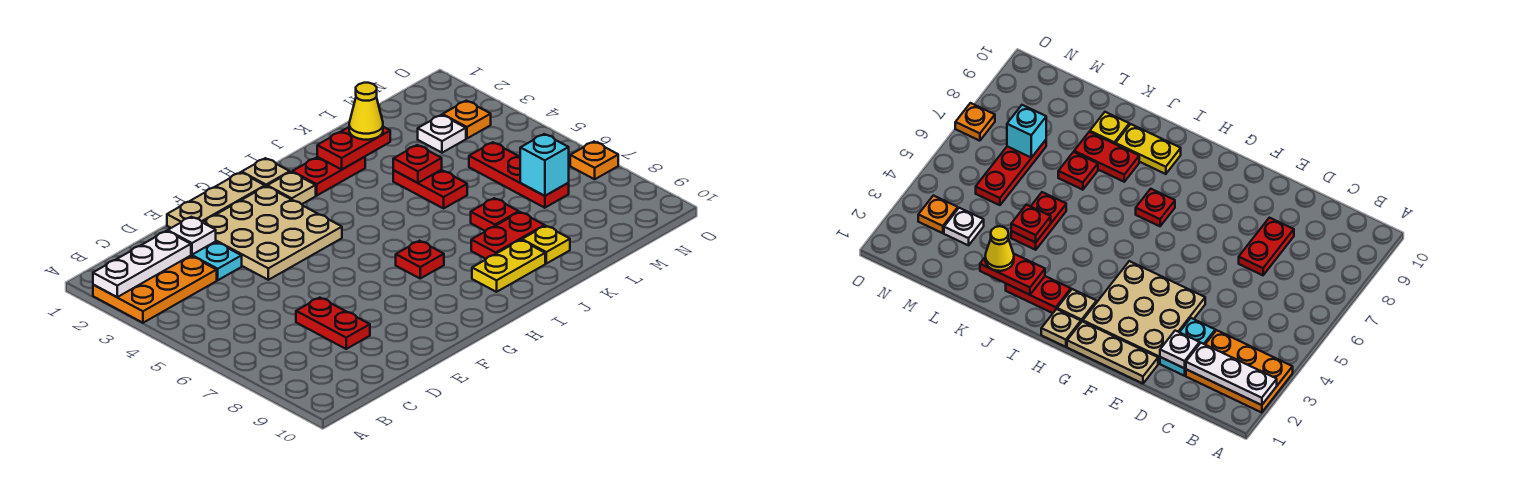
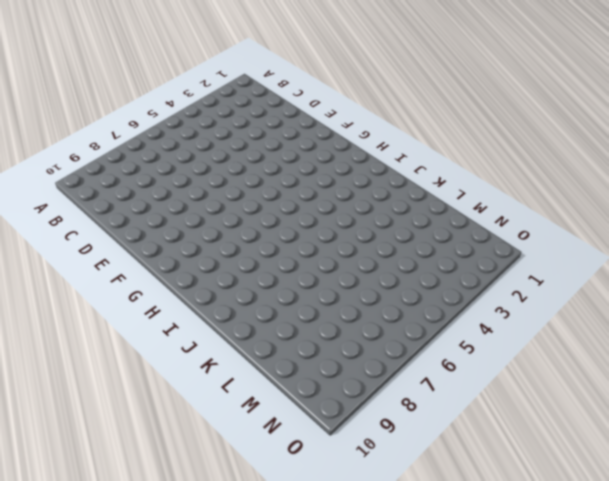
none -> orange 2x3 plate [93,256,217,323]
none -> cyan 1x2 plate [191,241,242,280]
none -> red 1x2 plate [296,298,370,349]

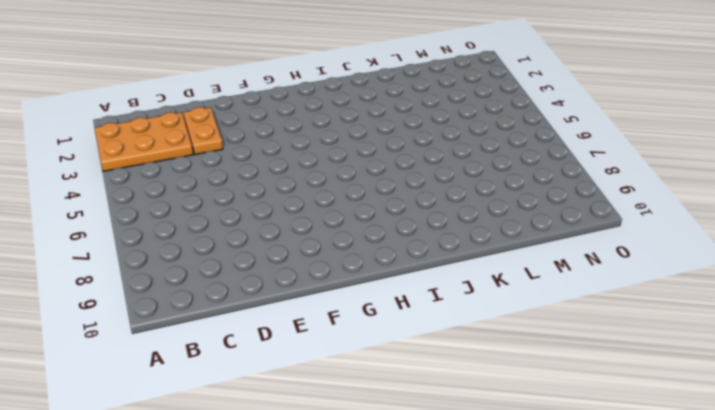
orange 1x2 plate [184,107,223,155] -> cyan 1x2 plate [191,241,242,280]
none -> red 1x2 plate [296,298,370,349]
none -> tan 1x3 plate [167,172,265,228]
none -> tan 3x3 plate [203,186,342,280]

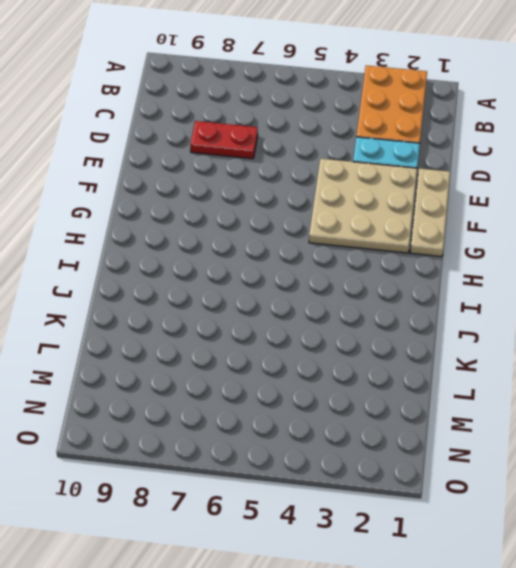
none -> tan 1x1 plate [242,158,290,186]
none -> tan 1x1 plate [267,172,316,204]
none -> red 1x1 plate [396,241,444,278]

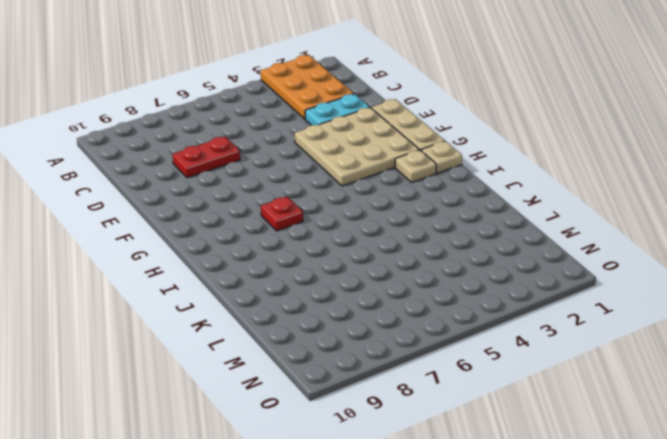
none -> red 1x2 plate [292,157,365,196]
none -> yellow 1x2 plate [472,240,545,292]
none -> red 1x2 plate [471,212,544,259]

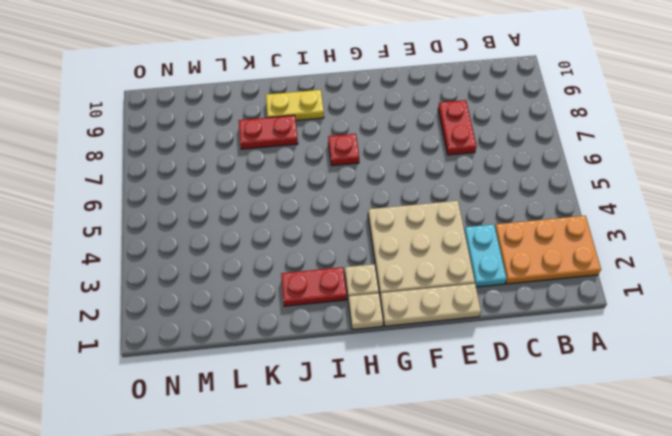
none -> red 1x2 plate [393,170,467,208]
none -> red 1x1 plate [471,198,519,231]
none -> yellow 1x1 plate [522,226,570,264]

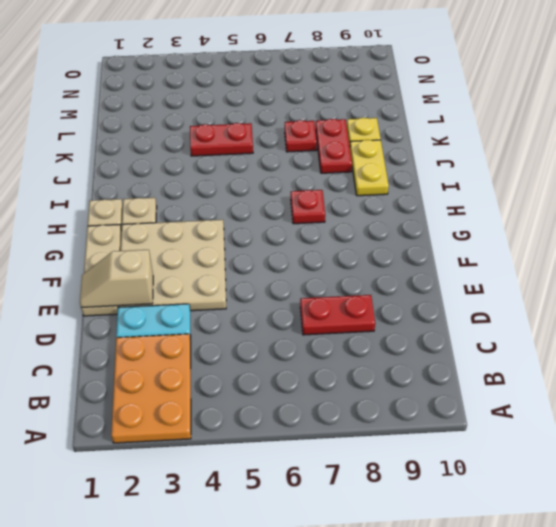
tan 1x2 slope [80,250,153,308] -> none
none -> red 1x2 plate [292,157,365,196]
none -> white 1x1 plate [418,115,466,153]
none -> red 1x3 plate [469,142,569,208]

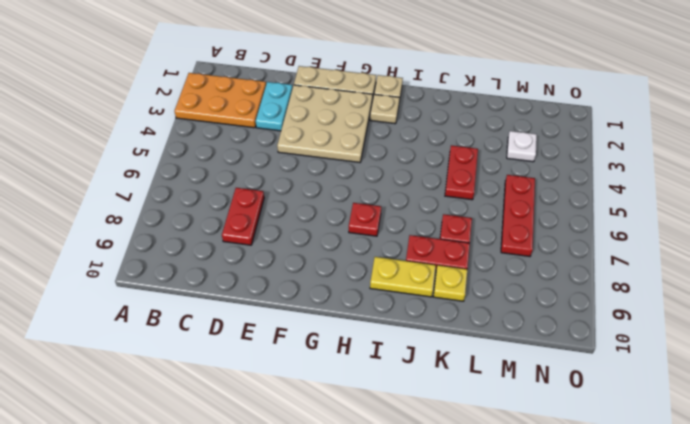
none -> red 1x2 plate [292,157,365,196]
none -> orange 1x1 plate [443,101,491,138]
none -> orange 1x1 plate [570,142,618,179]

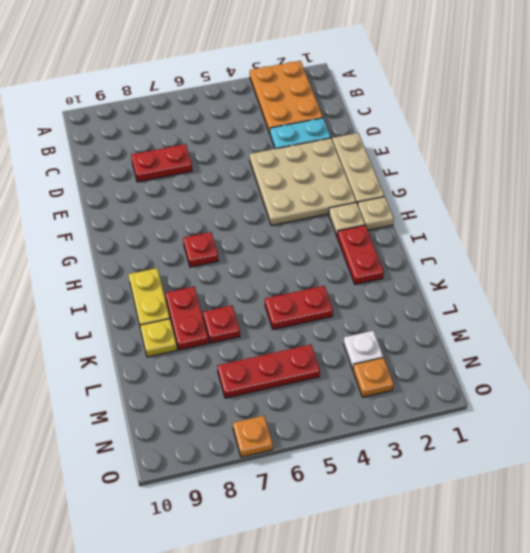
none -> white 1x3 plate [93,231,191,297]
none -> white 1x1 plate [168,217,216,255]
none -> red 1x2 plate [317,127,390,169]

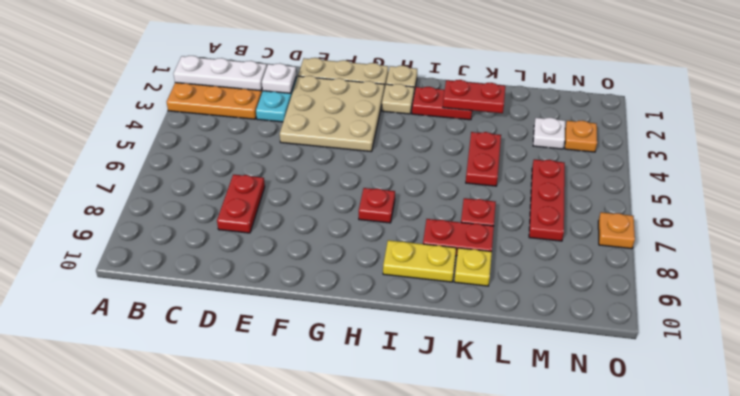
none -> red 1x1 plate [393,145,442,183]
none -> cyan 1x1 brick [520,134,569,196]
none -> yellow 1x1 cone [349,83,383,140]

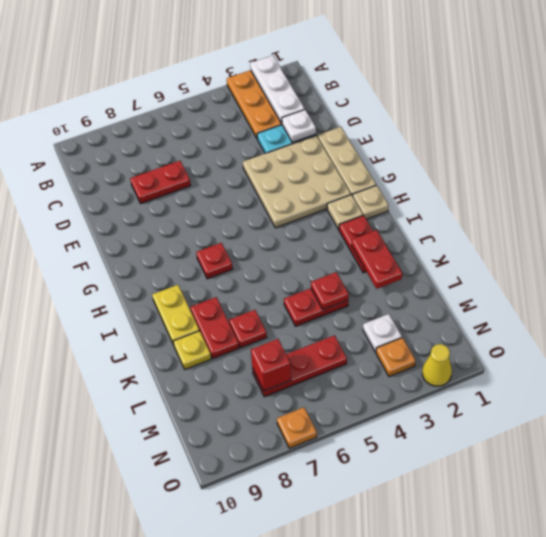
red 1x1 brick [251,339,291,391] -> cyan 1x1 brick [520,134,569,196]
yellow 1x1 cone [422,344,452,386] -> yellow 1x1 cone moved to [349,83,383,140]

